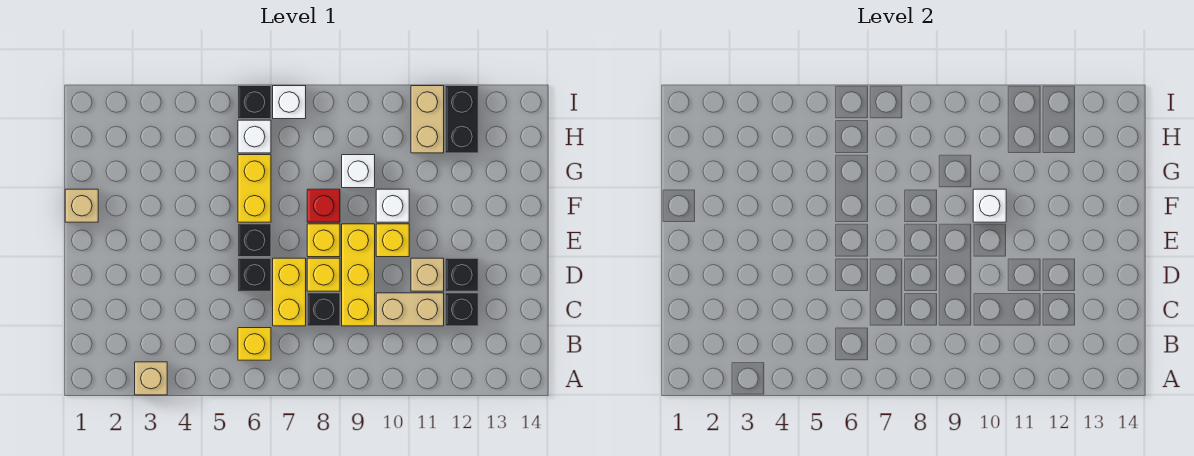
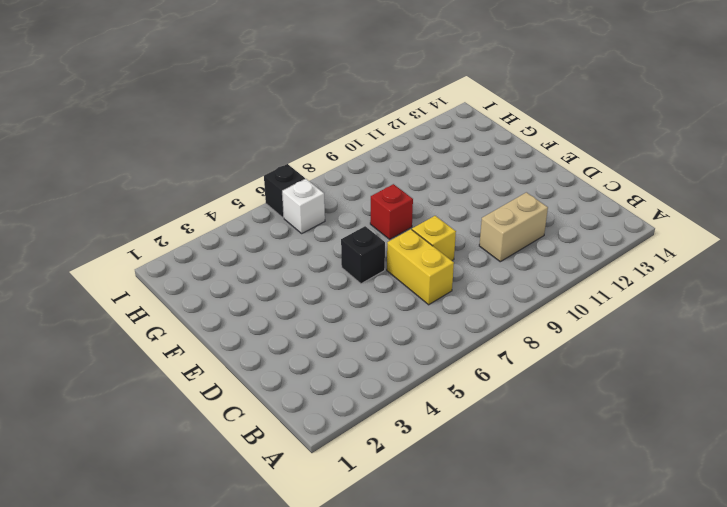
none -> tan 1x1 brick [135,362,167,395]
none -> yellow 1x1 brick [238,328,271,360]
none -> black 1x1 brick [307,293,340,326]

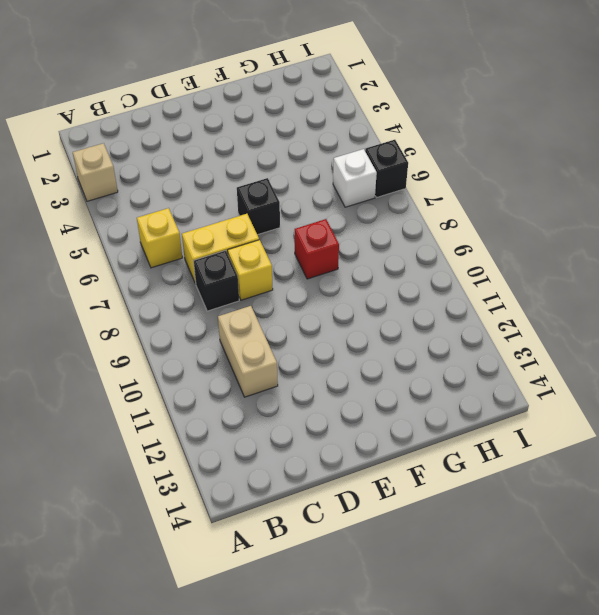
none -> yellow 1x3 brick [342,224,375,326]
none -> black 1x1 brick [445,293,478,326]
none -> black 1x1 brick [238,258,271,291]

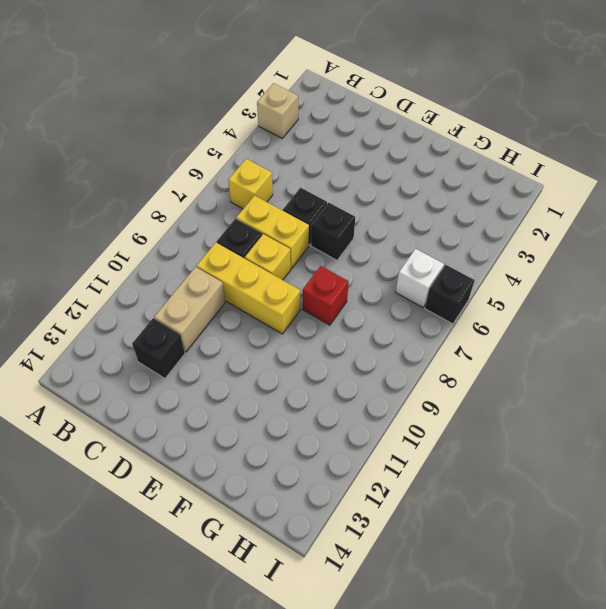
none -> tan 1x1 brick [411,258,444,291]
none -> black 1x1 brick [445,258,478,291]
none -> yellow 1x1 brick [307,224,340,257]

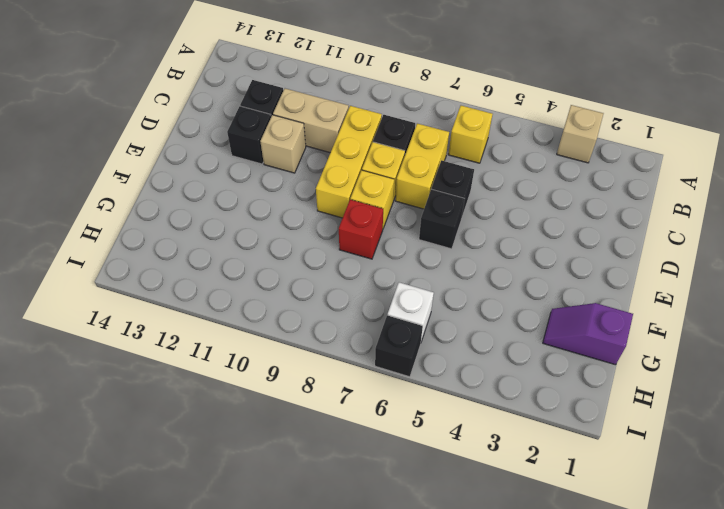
purple 1x2 slope [543,303,633,365] -> none
none -> yellow 1x1 brick [376,224,409,257]
none -> tan 1x1 brick [65,189,98,222]
none -> yellow 1x2 brick [238,155,271,222]

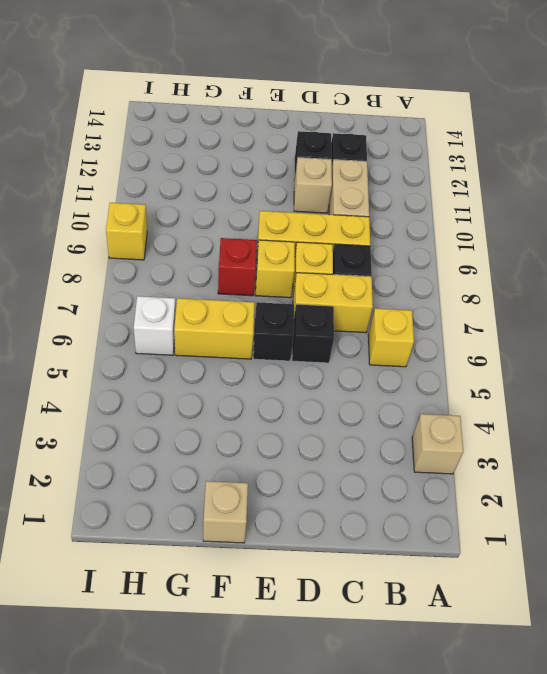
yellow 1x1 brick [106,203,147,260] -> yellow 1x1 brick moved to [376,224,409,257]
none -> white 1x1 brick [376,189,409,222]
none -> white 1x1 brick [342,155,375,188]
none -> tan 1x2 brick [411,86,444,153]

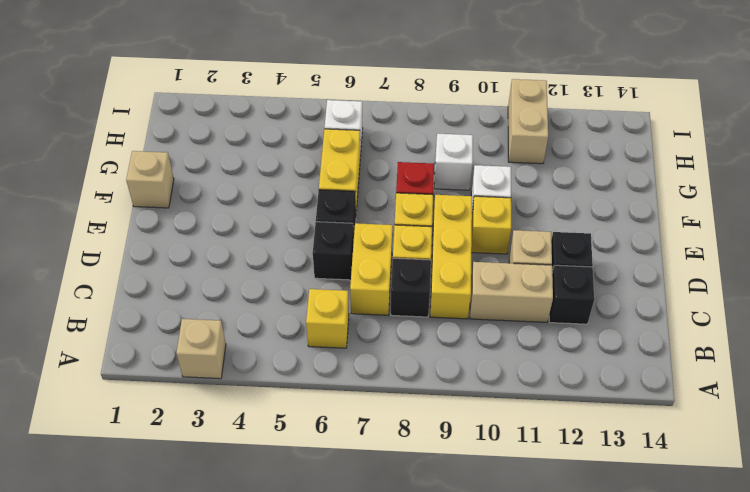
none -> black 1x2 brick [445,86,478,153]
none -> black 1x1 brick [238,86,271,119]
none -> white 1x1 brick [273,86,306,119]

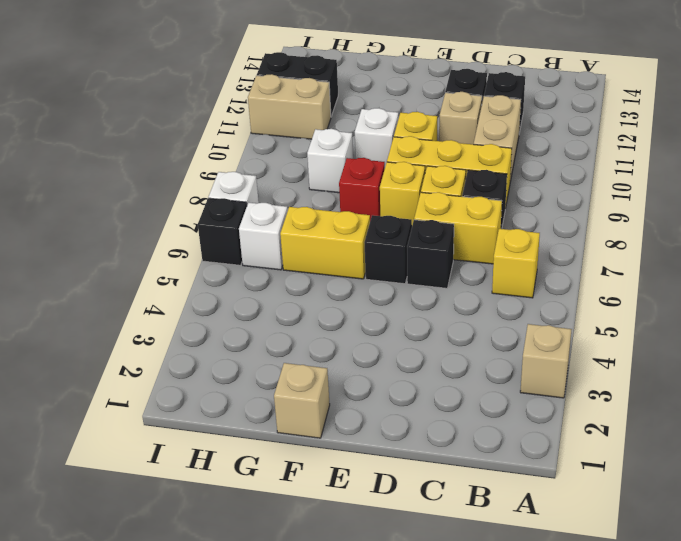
none -> white 1x1 brick [973,189,1006,222]

